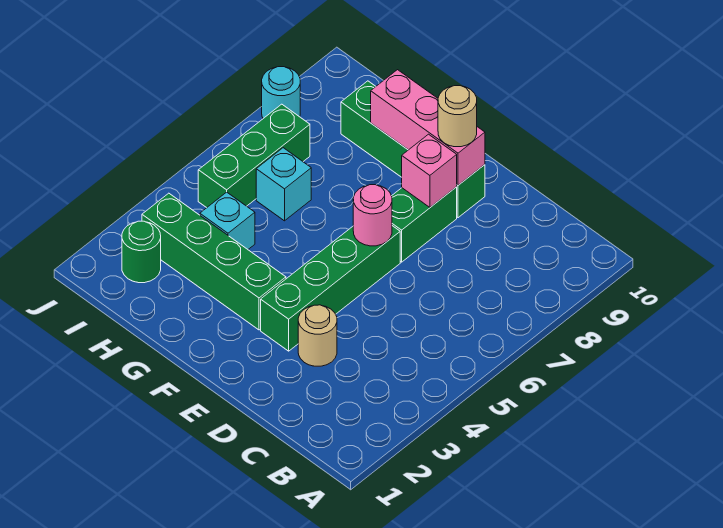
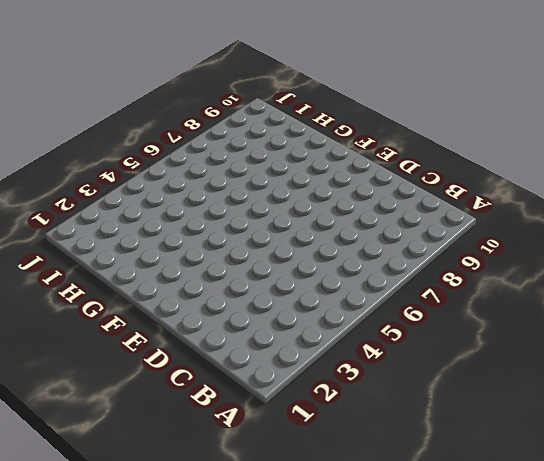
none -> tan 1x1 round brick [298,305,337,366]
none -> green 1x4 brick [261,226,400,351]
none -> green 1x2 brick [392,187,457,262]

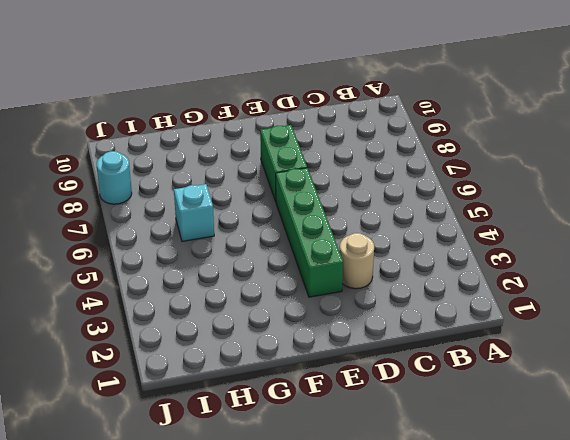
none -> green 1x4 brick [341,81,485,218]
none -> green 1x4 brick [142,193,286,330]
none -> cyan 1x1 brick [200,192,255,249]

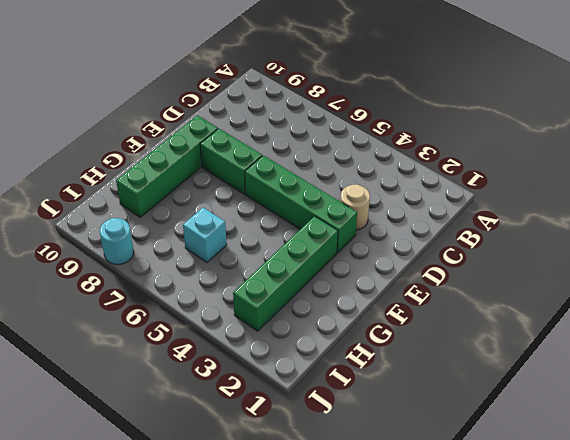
none -> cyan 1x1 brick [200,192,255,249]
none -> green 1x1 round brick [122,221,161,283]
none -> green 1x3 brick [198,104,310,208]

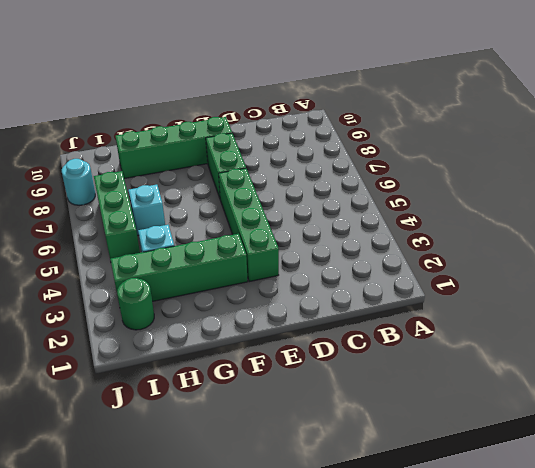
none -> tan 1x1 round brick [298,305,337,366]
none -> pink 1x1 round brick [353,185,392,246]
none -> pink 1x1 brick [402,134,457,207]

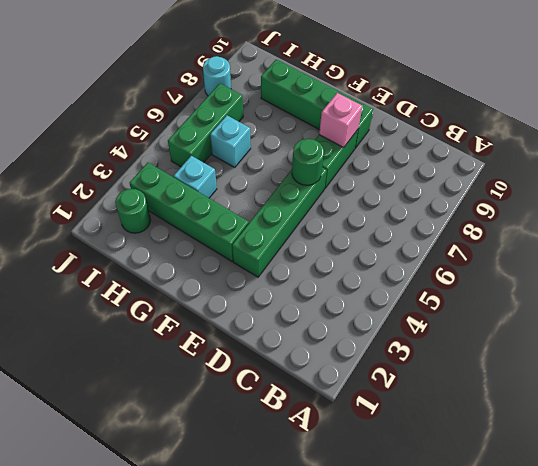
green 1x1 round brick [292,139,324,185] -> pink 1x1 round brick [353,185,392,246]
none -> tan 1x1 round brick [298,305,337,366]
none -> pink 1x3 brick [371,70,485,185]
none -> tan 1x1 round brick [438,86,477,147]

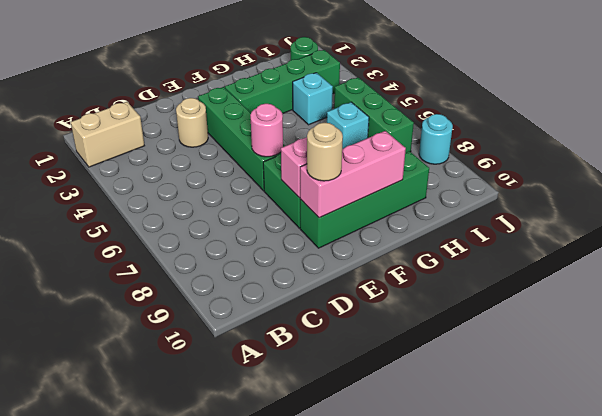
tan 1x2 brick [71,102,144,167] -> none

